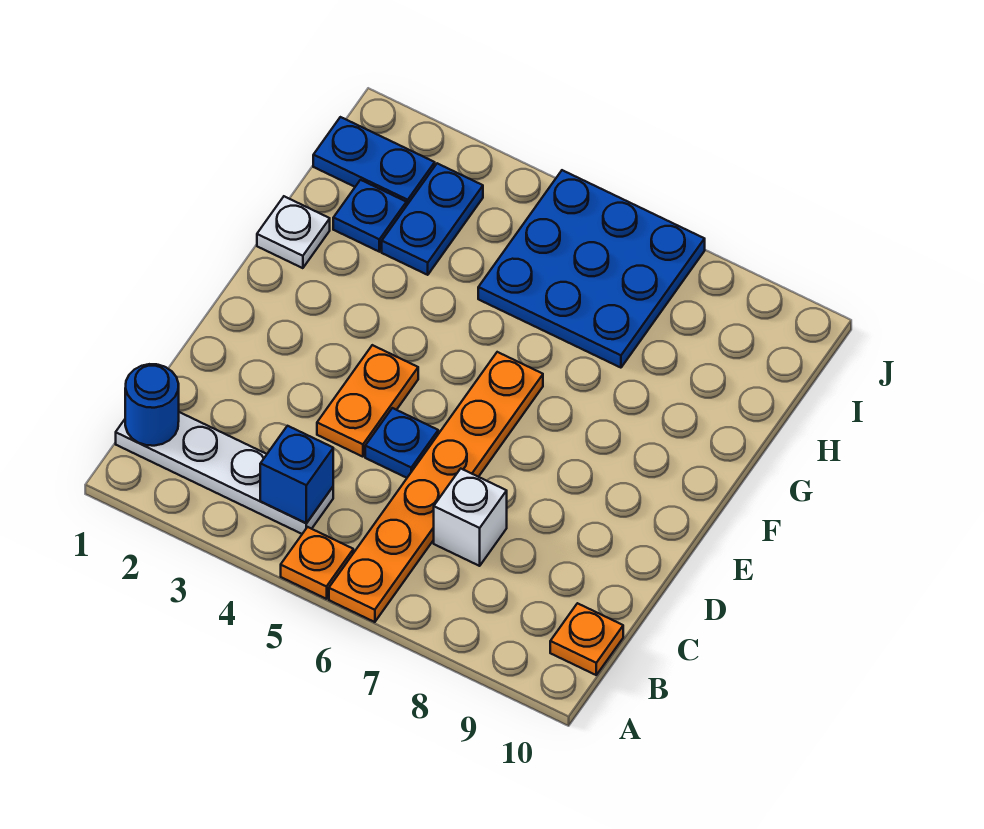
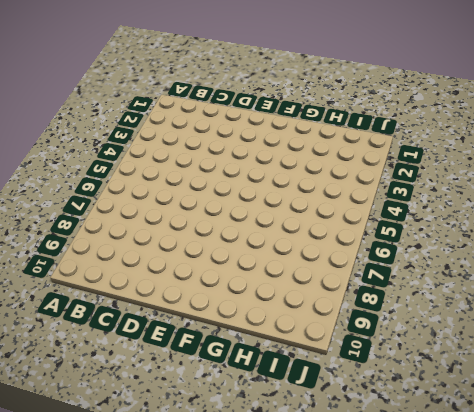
none -> orange 1x1 plate [281,527,353,599]
none -> orange 1x6 plate [329,352,543,622]
none -> white 1x4 plate [116,412,333,534]

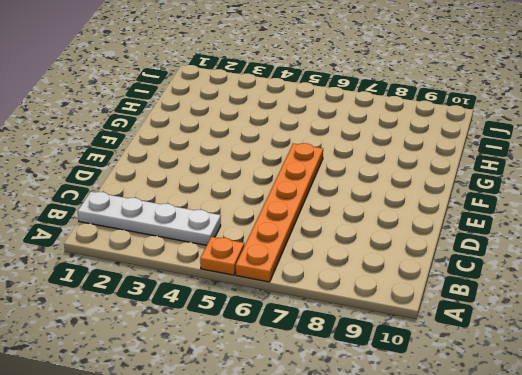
none -> orange 1x1 plate [550,603,623,675]
none -> white 1x1 brick [434,469,507,566]
none -> orange 1x2 plate [317,345,418,457]

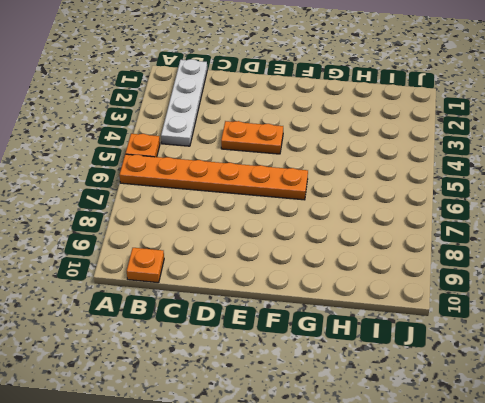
none -> white 1x1 brick [434,469,507,566]
none -> blue 1x1 plate [365,408,438,478]
none -> white 1x1 plate [257,196,330,268]

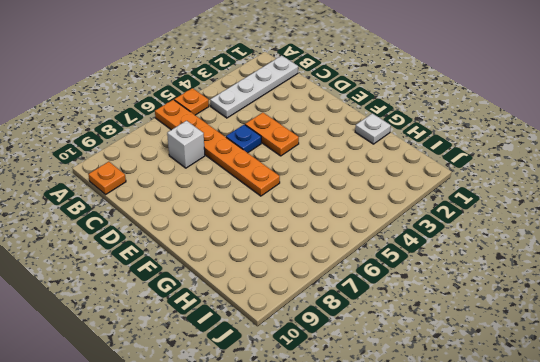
none -> blue 1x1 plate [333,180,406,252]
none -> blue 1x2 plate [382,163,483,275]
none -> blue 3x3 plate [478,170,705,368]

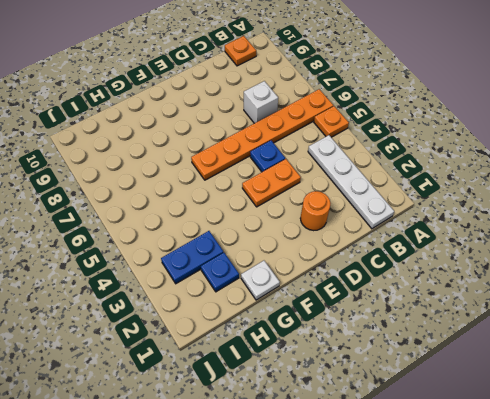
orange 1x1 round brick [300,191,330,231] -> none
none -> blue 3x3 plate [478,170,705,368]
none -> blue 1x2 plate [313,117,435,206]
none -> blue 1x1 round brick [125,364,179,446]

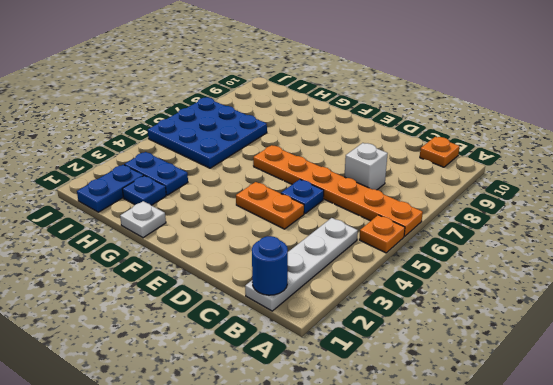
none -> blue 1x1 brick [260,426,333,523]

